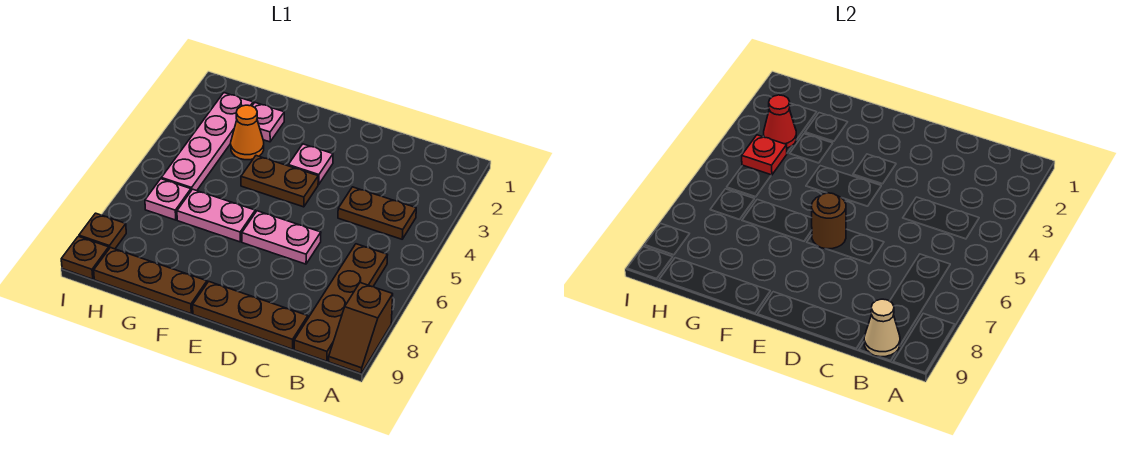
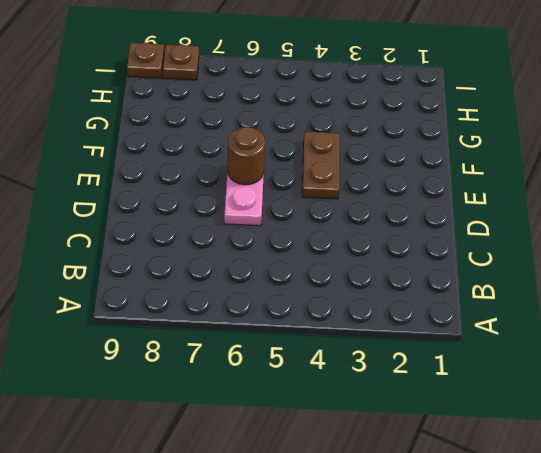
none -> brown 1x2 slope [329,283,393,373]
none -> brown 1x2 plate [338,187,416,239]
none -> brown 1x4 plate [294,244,387,361]

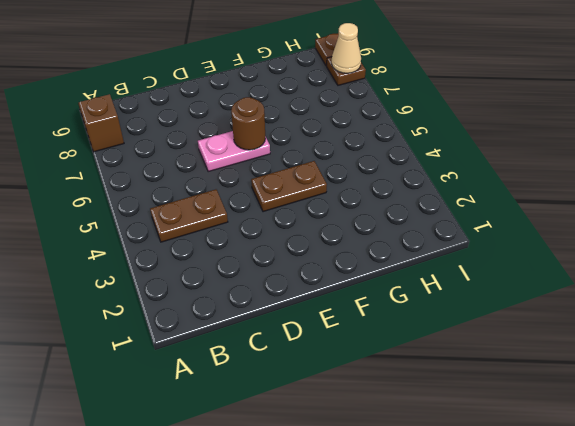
tan 1x1 cone [332,23,361,73] -> tan 1x1 cone moved to [864,299,900,357]
none -> brown 1x4 plate [294,244,387,361]
none -> brown 1x3 plate [193,282,308,349]
none -> pink 1x1 plate [288,144,333,184]

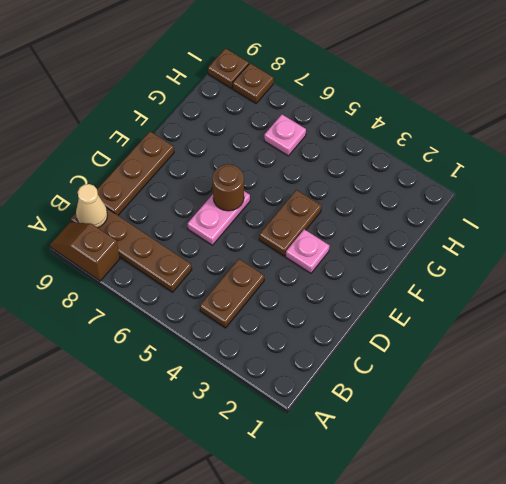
none -> pink 1x2 plate [177,189,255,242]
none -> brown 1x3 plate [94,247,207,314]
none -> pink 1x1 plate [252,103,284,142]

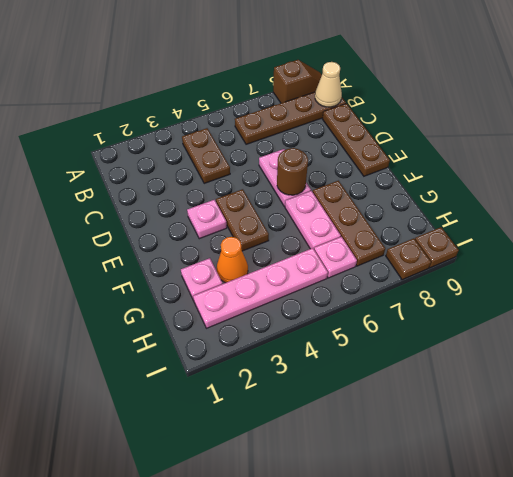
brown 1x3 plate [313,181,385,266] -> brown 1x3 plate moved to [94,247,207,314]
none -> red 1x1 cone [764,95,796,148]
none -> red 1x1 plate [742,135,787,175]

